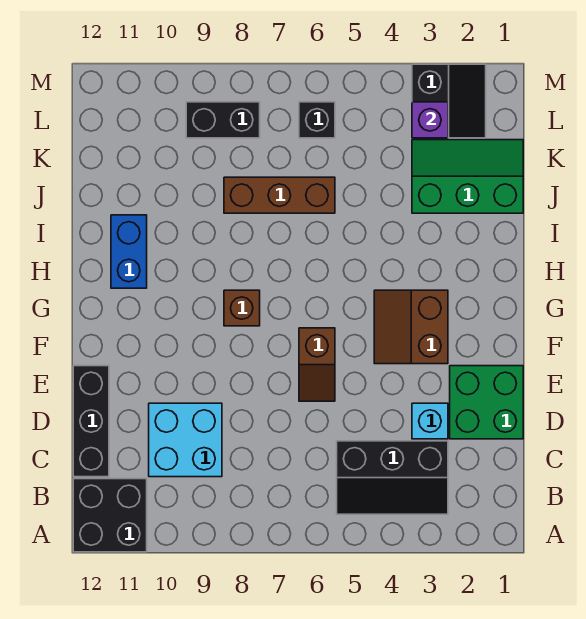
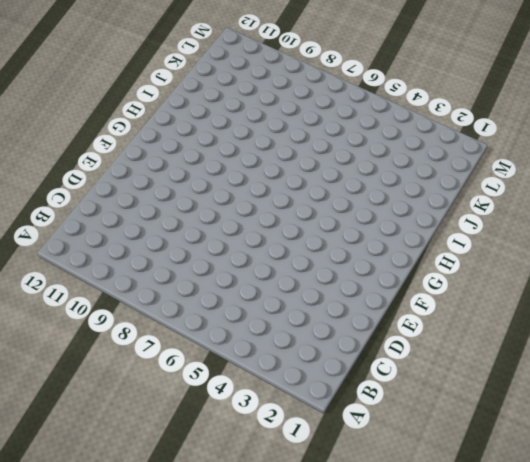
none -> black 2x2 brick [73,479,147,552]
none -> black 2x3 slope [337,441,448,514]
none -> cyan 2x2 brick [149,403,222,477]

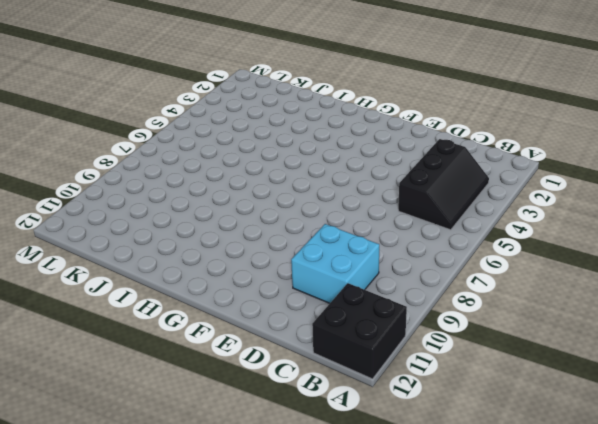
none -> black 1x3 brick [73,366,109,477]
none -> green 2x2 brick [450,366,523,439]
none -> cyan 1x1 brick [412,403,448,439]

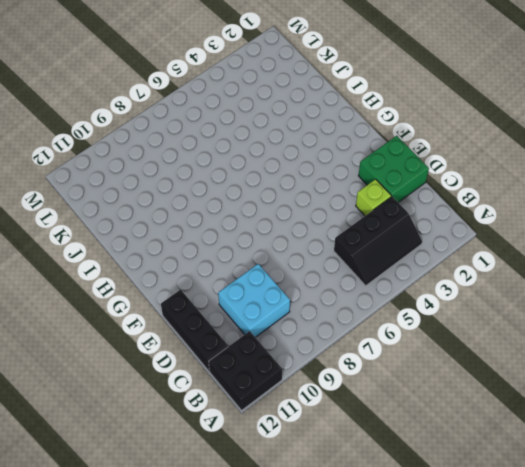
lime 1x1 brick [356,179,391,216] -> cyan 1x1 brick [412,403,448,439]
none -> brown 1x2 slope [299,328,335,401]
none -> brown 2x2 slope [374,290,448,364]
none -> brown 1x1 brick [224,290,260,326]

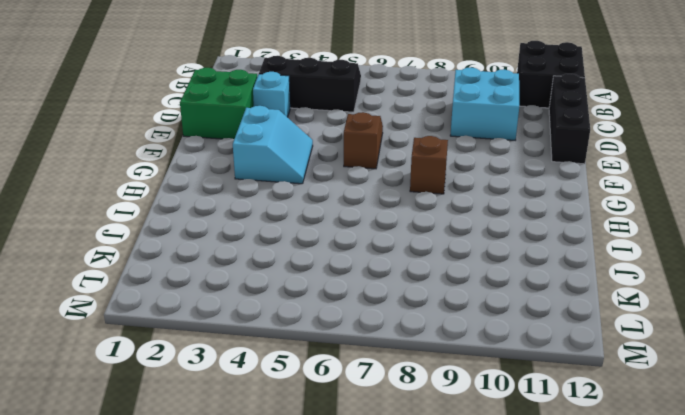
cyan 2x2 slope [233,106,313,184] -> brown 2x2 slope [374,290,448,364]
none -> blue 1x2 brick [111,215,147,288]
none -> green 2x3 slope [412,140,523,213]
none -> brown 1x3 brick [224,177,335,213]

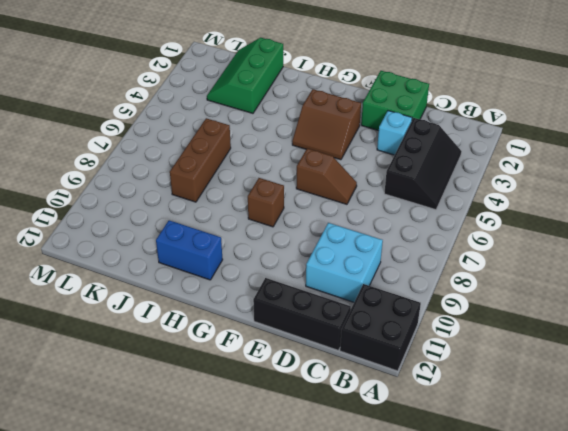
none -> black 2x2 slope [412,64,486,138]
none -> black 1x1 brick [299,102,335,138]
none -> black 1x2 brick [186,102,260,138]

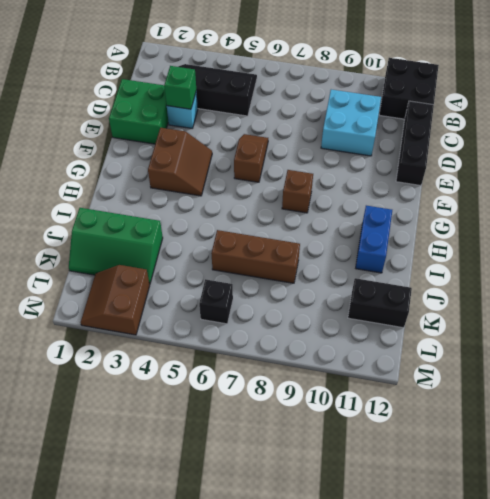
green 1x1 brick [164,66,196,109] -> none
black 1x2 brick [348,278,412,328] -> black 1x2 brick moved to [186,102,260,138]
brown 2x2 slope [81,265,150,335] -> black 2x2 slope [412,64,486,138]
none -> purple 1x1 brick [412,102,448,138]

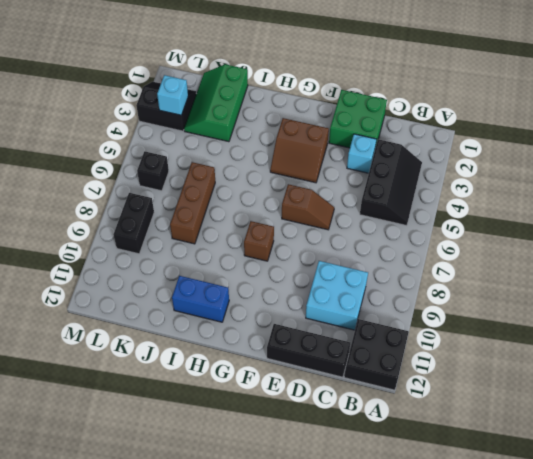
cyan 1x1 brick [157,75,188,115] -> purple 1x1 brick [412,102,448,138]

